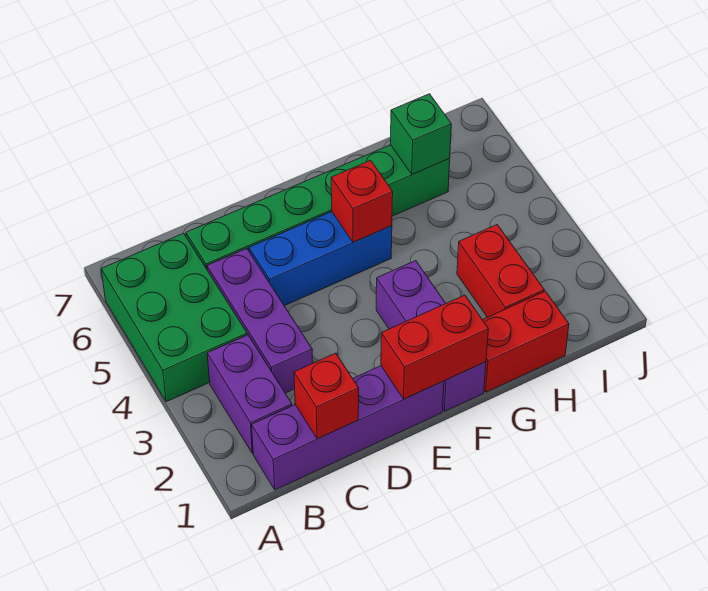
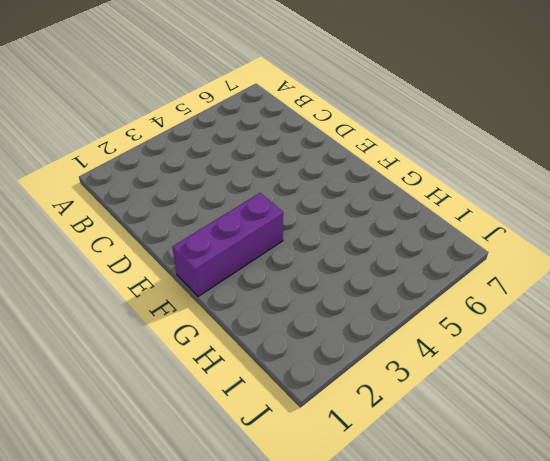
none -> green 2x3 brick [101,233,247,402]
none -> purple 1x4 brick [252,366,444,490]
none -> purple 1x2 brick [207,335,292,453]

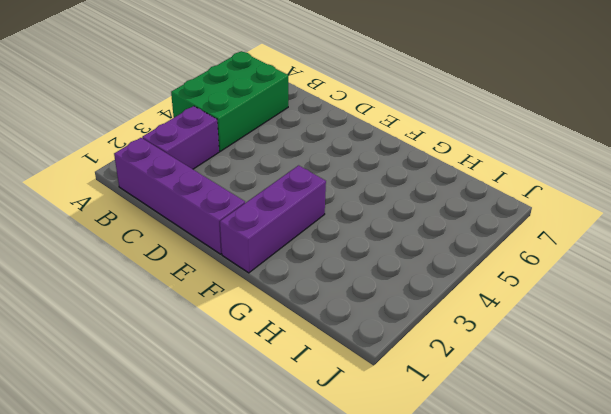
none -> purple 1x3 brick [207,248,313,393]
none -> green 1x6 brick [186,145,450,269]
none -> blue 1x3 brick [249,212,392,306]

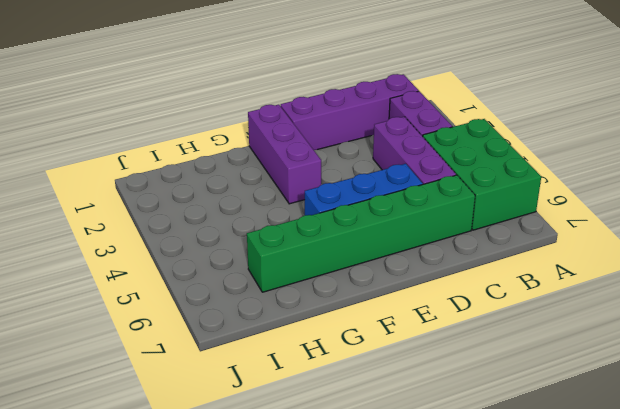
none -> red 1x2 brick [483,291,569,392]
none -> red 1x2 brick [457,225,544,317]
none -> red 1x1 brick [294,353,359,439]

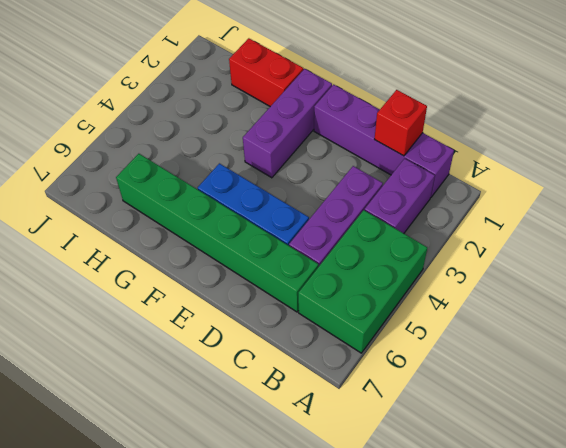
none -> red 1x2 brick [457,225,544,317]
none -> red 1x2 brick [381,295,488,399]
none -> red 1x1 brick [331,160,393,242]

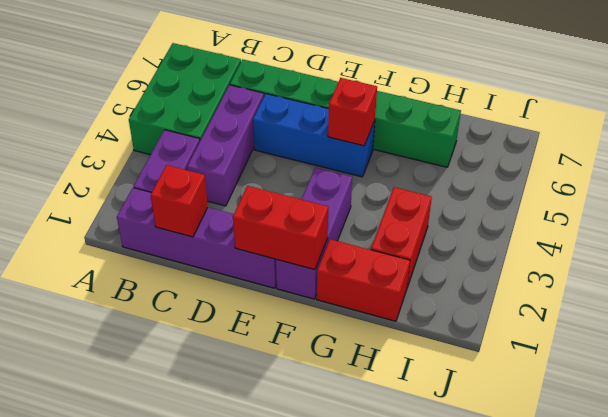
none -> green 1x1 brick [390,94,451,174]

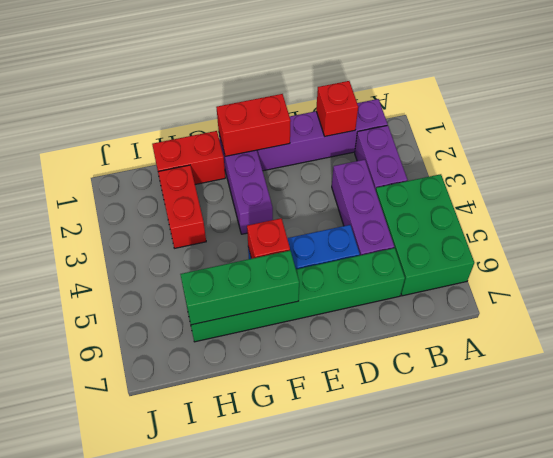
green 1x3 brick [180,251,299,325] -> green 1x1 brick [390,94,451,174]

